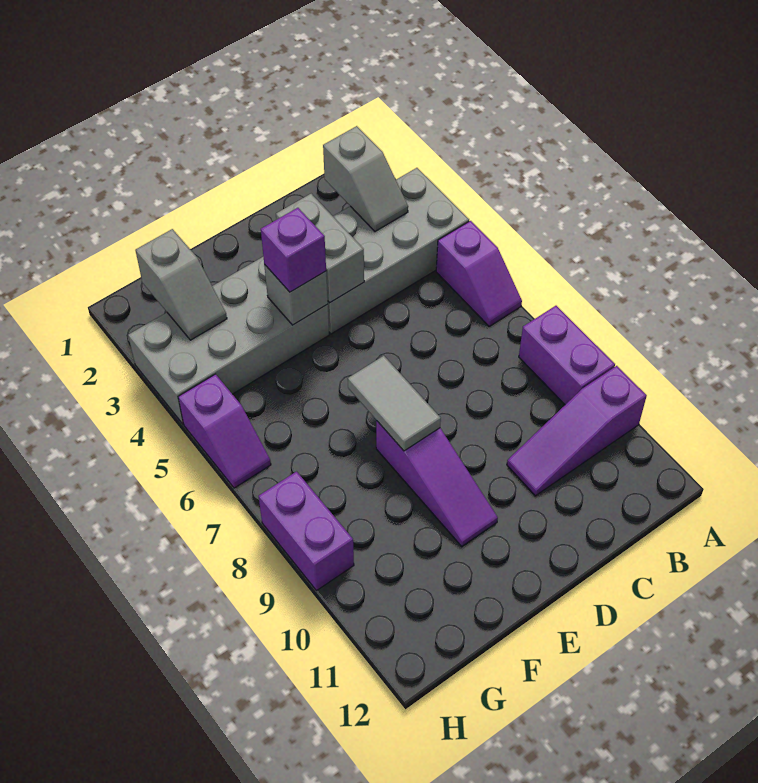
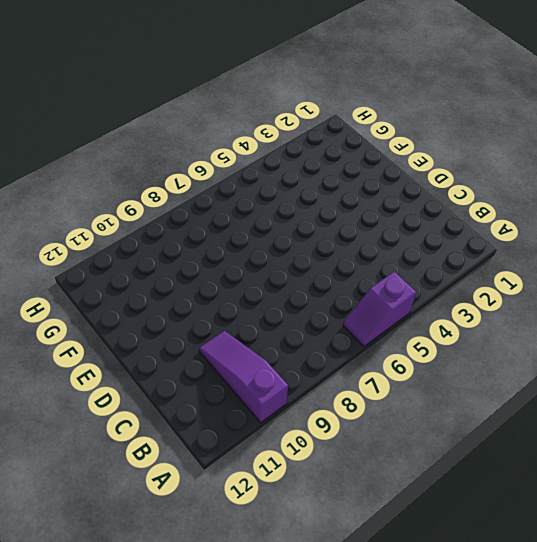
none -> grey 2x4 brick [328,168,469,334]
none -> purple 1x2 brick [519,306,615,405]
none -> grey 2x4 brick [128,257,329,424]

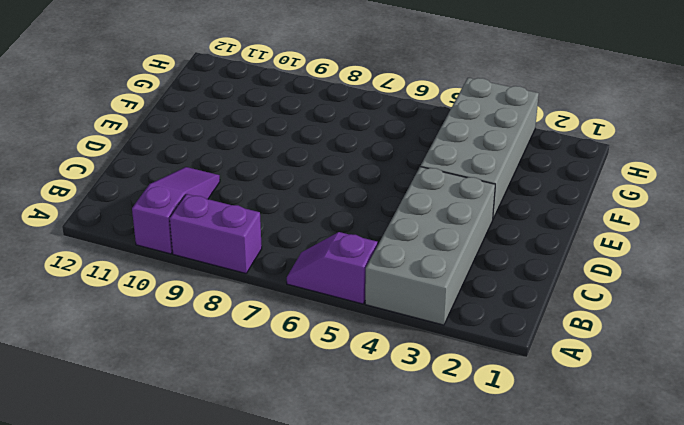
none -> purple 1x3 slope [376,421,498,546]
none -> purple 1x2 slope [178,374,271,488]
none -> purple 1x2 brick [259,471,354,591]

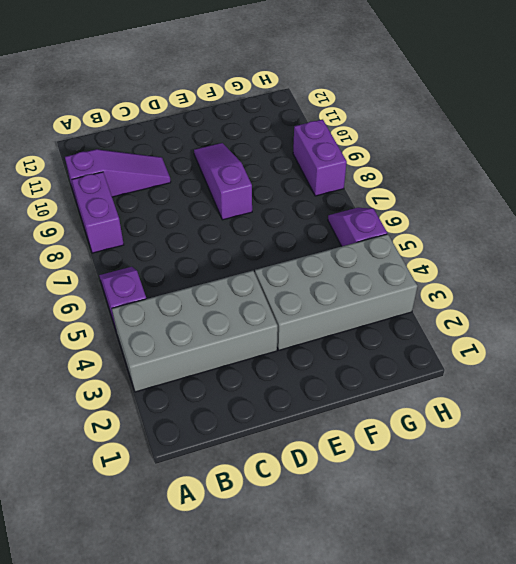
none -> grey 1x2 slope [323,126,408,231]
none -> grey 1x2 brick [276,194,364,303]
none -> grey 1x1 brick [264,264,328,325]

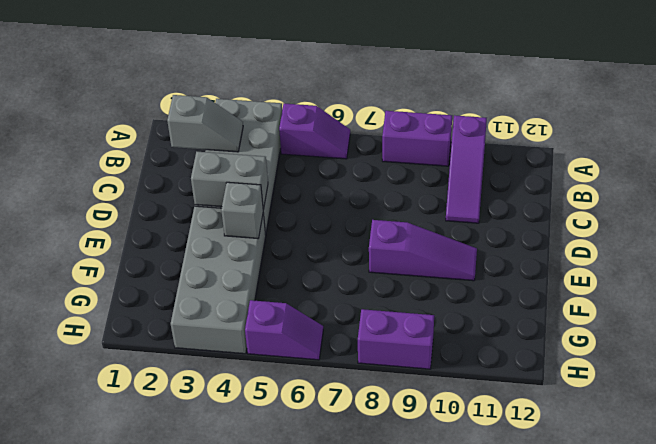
none -> grey 1x2 tile [348,356,441,451]
none -> grey 1x2 slope [135,229,227,340]
none -> purple 1x1 brick [261,208,326,292]

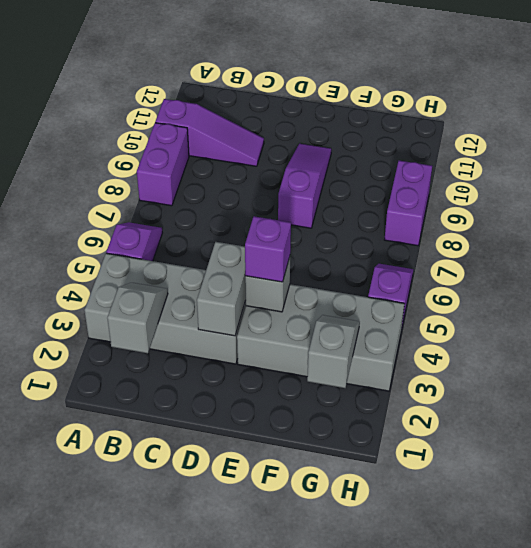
none -> grey 1x2 tile [348,356,441,451]

